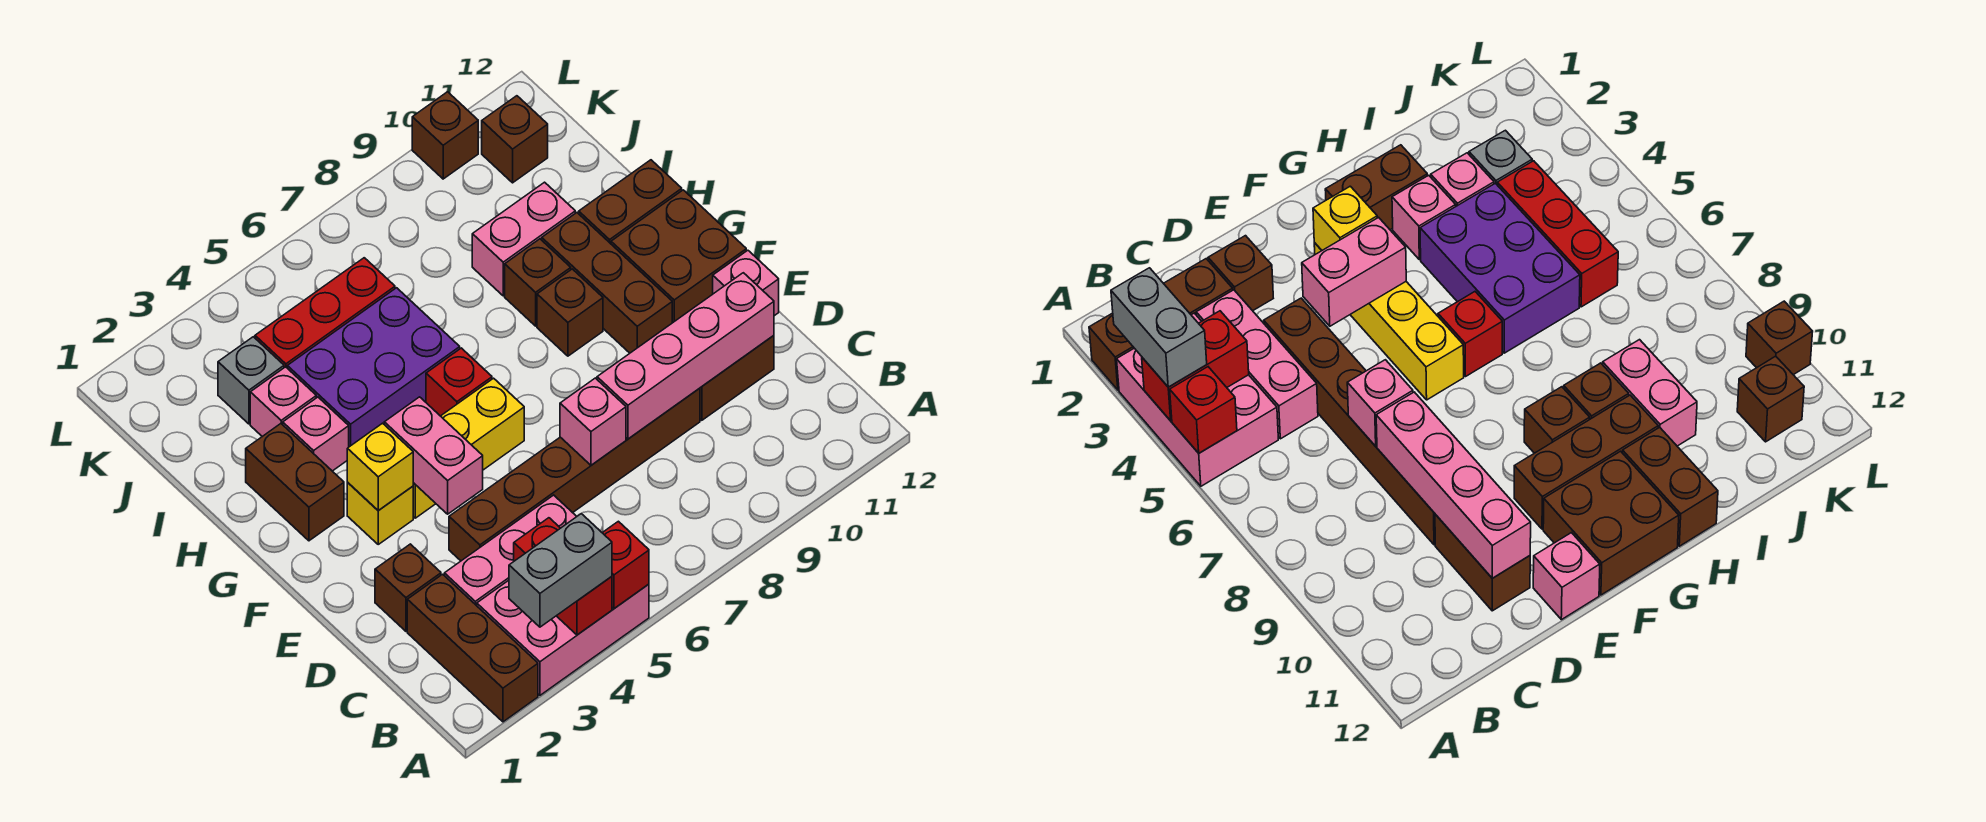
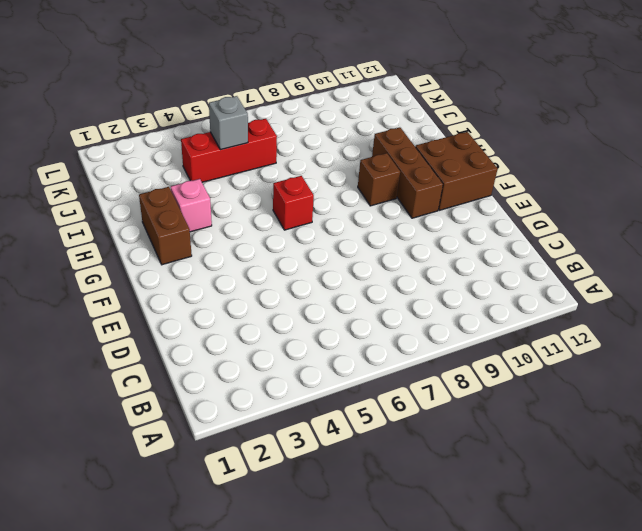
grey 1x1 brick [209,96,248,150] -> grey 1x1 brick moved to [218,337,284,424]
none -> brown 1x3 brick [407,574,538,722]
none -> pink 2x3 brick [477,580,649,695]
none -> pink 1x3 brick [444,495,577,606]
none -> brown 1x1 brick [375,544,441,631]

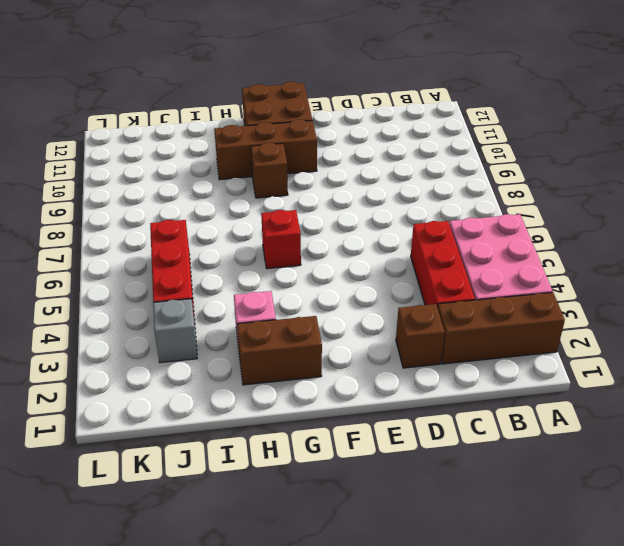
red 1x3 brick [411,221,475,308] -> pink 1x3 brick [444,495,577,606]
none -> brown 1x6 brick [449,388,700,561]
none -> brown 1x2 brick [700,336,774,420]
none -> pink 1x1 brick [713,250,779,316]
none -> yellow 1x1 brick [347,483,413,544]

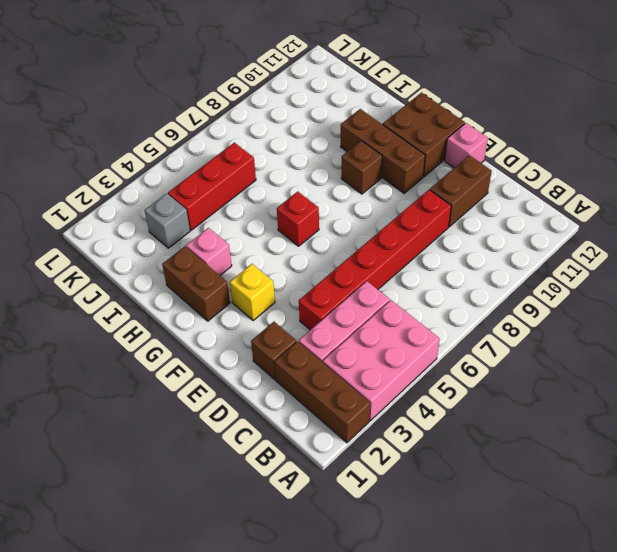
red 1x6 brick [299,190,451,330] -> brown 1x6 brick [449,388,700,561]
none -> yellow 1x3 brick [413,378,524,518]
none -> purple 2x3 brick [287,288,460,447]
none -> brown 1x1 brick [505,239,571,326]
none -> brown 1x2 brick [579,160,682,244]

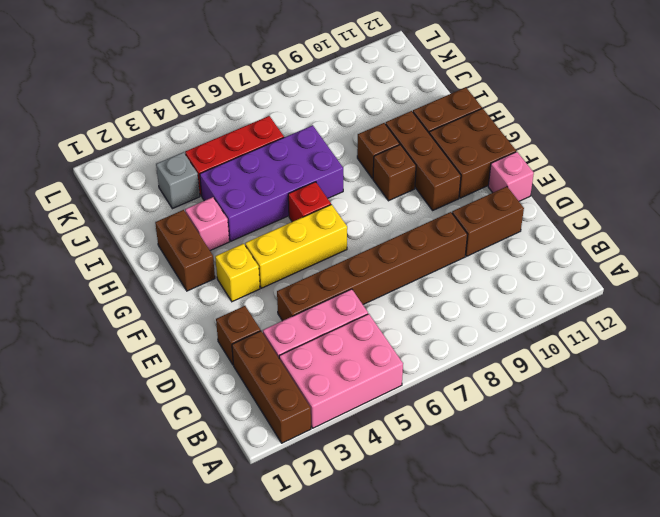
purple 2x4 brick [200,125,343,241] -> purple 2x3 brick [287,288,460,447]
none -> pink 1x1 brick [250,367,316,436]
none -> pink 1x2 brick [472,182,575,296]
none -> brown 1x1 brick [482,96,548,183]
none -> brown 1x1 brick [412,92,478,179]

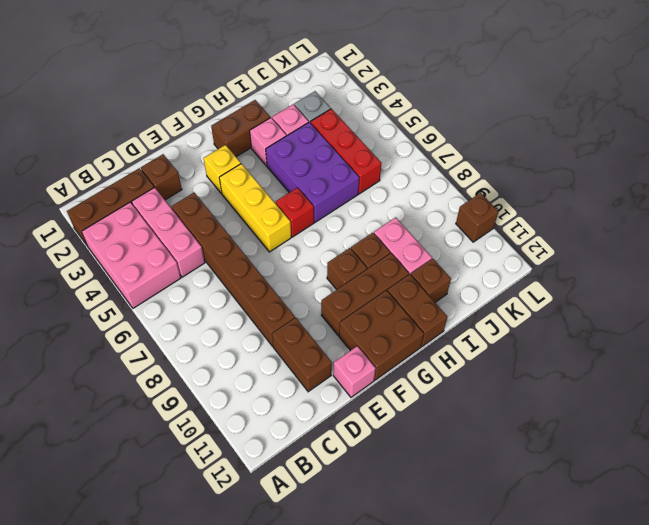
brown 1x1 brick [411,259,451,302] -> brown 1x1 brick moved to [482,96,548,183]
none -> red 1x2 brick [514,518,612,635]
none -> red 1x1 brick [602,521,649,609]
none -> pink 1x1 brick [560,378,626,465]
none -> pink 1x4 brick [597,273,774,439]

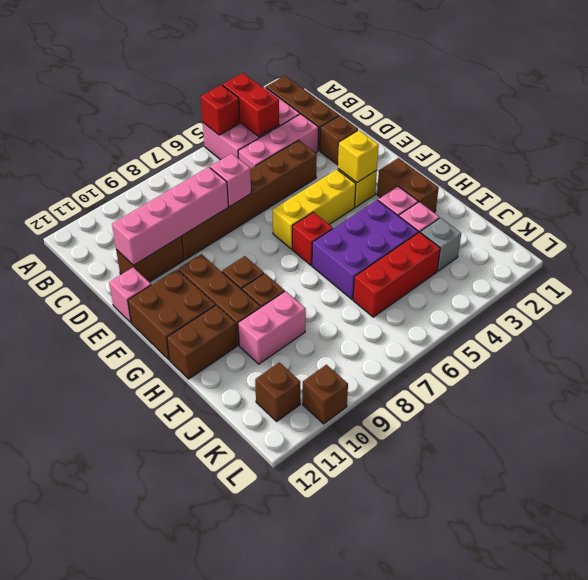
none -> pink 1x2 brick [384,397,483,514]
none -> grey 1x2 brick [509,514,612,627]

